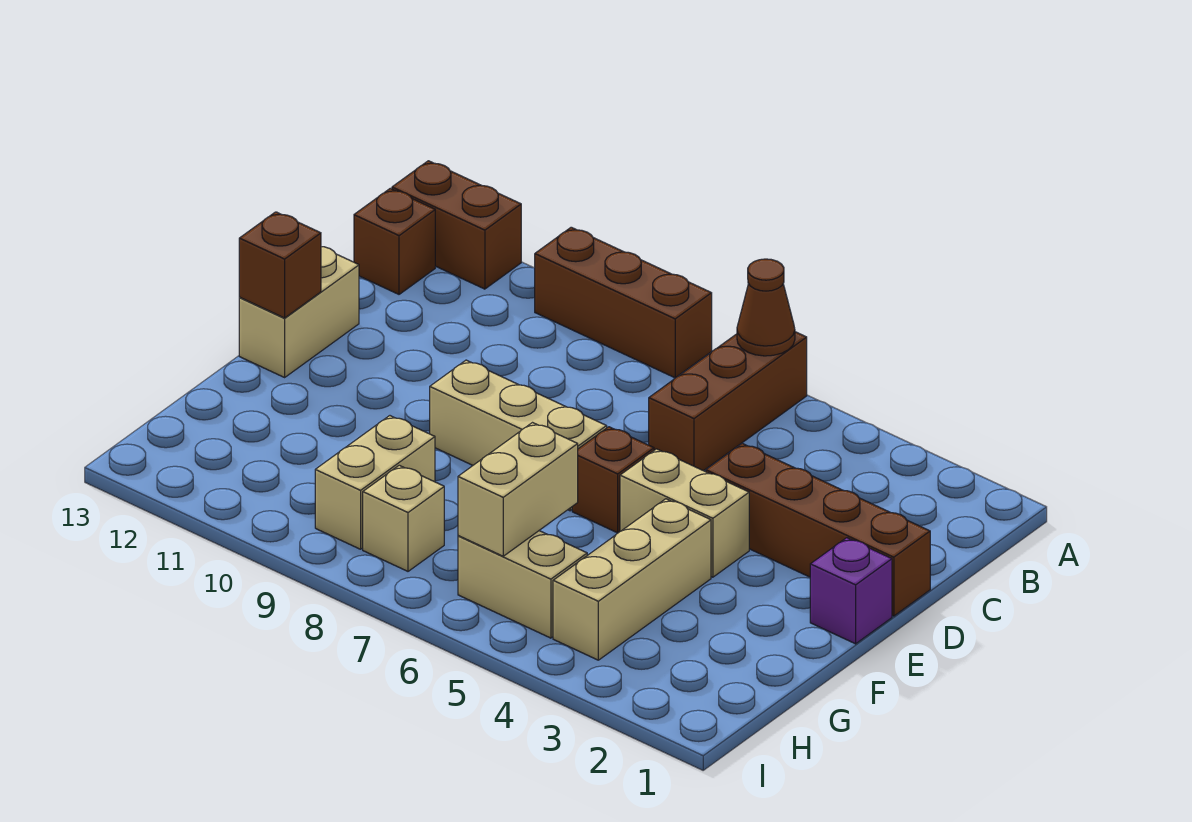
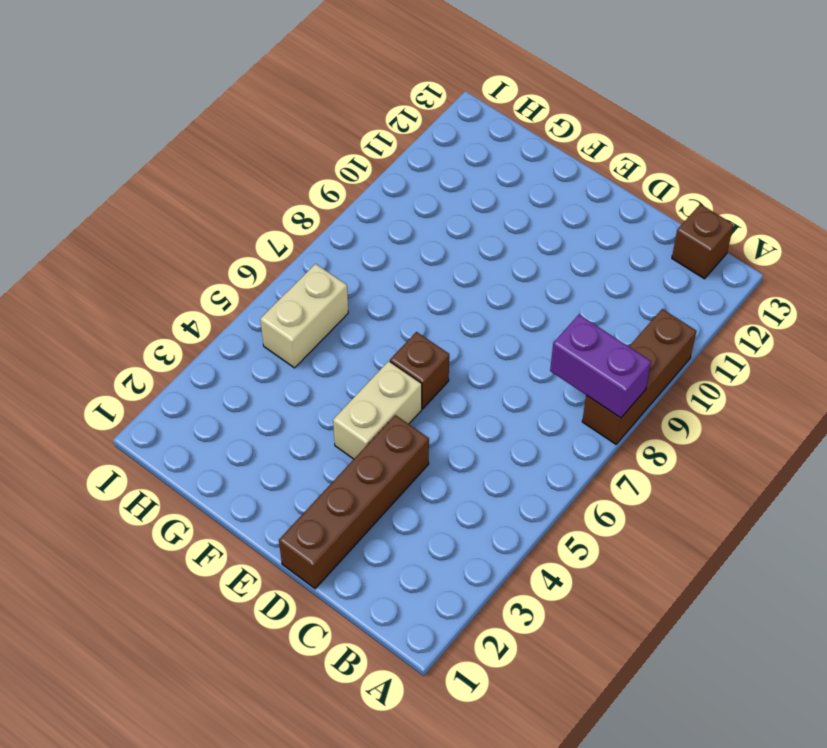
purple 1x2 brick [550,315,651,418] -> none
none -> brown 1x3 brick [649,332,807,471]
none -> brown 1x2 brick [392,161,521,289]
none -> tan 1x2 brick [239,247,359,377]

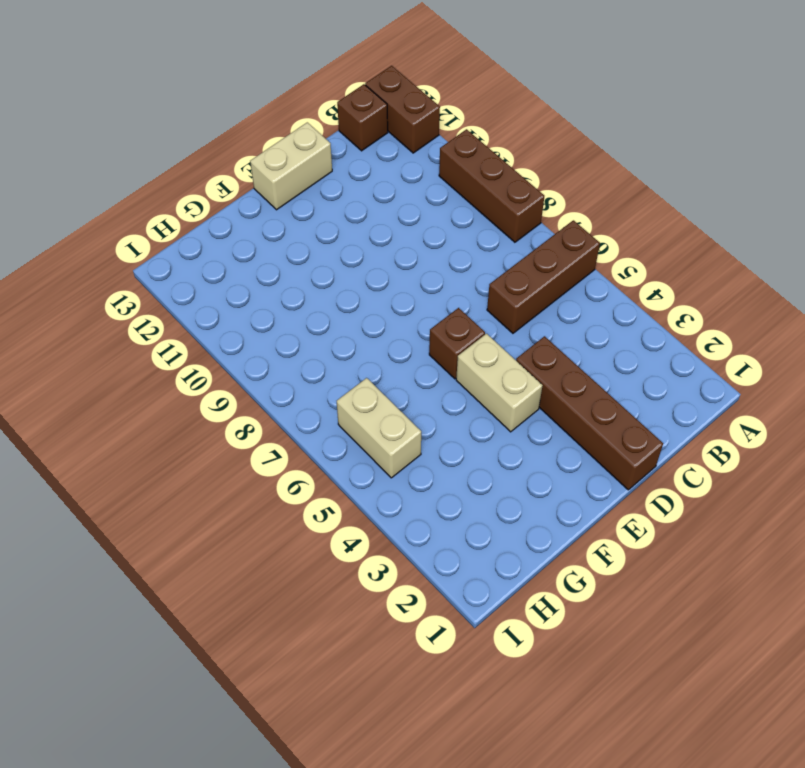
none -> purple 1x1 brick [810,538,892,644]
none -> tan 1x3 brick [430,360,607,511]
none -> tan 1x3 brick [553,499,711,660]

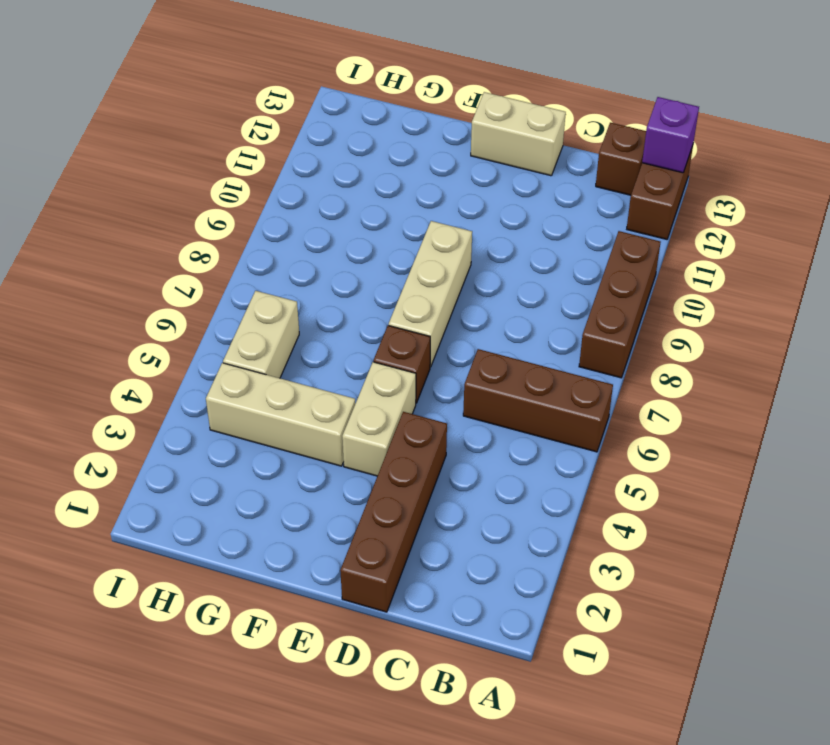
purple 1x1 brick [642,97,699,173] -> purple 1x1 brick moved to [810,538,892,644]
none -> tan 1x2 brick [315,416,435,549]
none -> tan 1x1 brick [363,465,444,571]
none -> brown 1x1 cone [737,259,795,356]

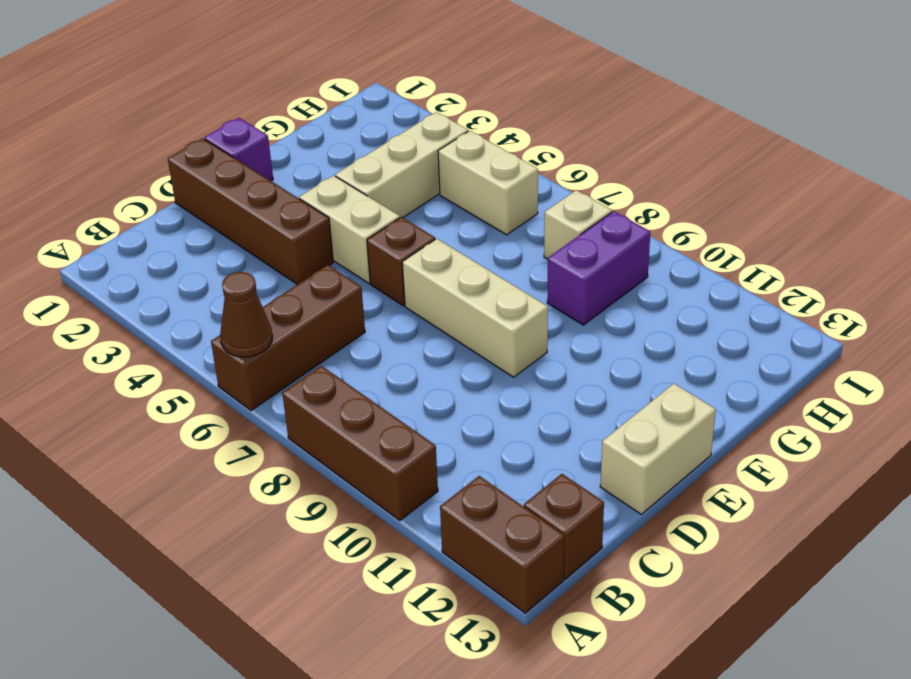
purple 1x2 brick [547,211,650,325] -> tan 1x2 brick [315,416,435,549]
none -> brown 1x1 brick [239,212,321,318]
none -> tan 1x2 brick [458,423,578,556]

